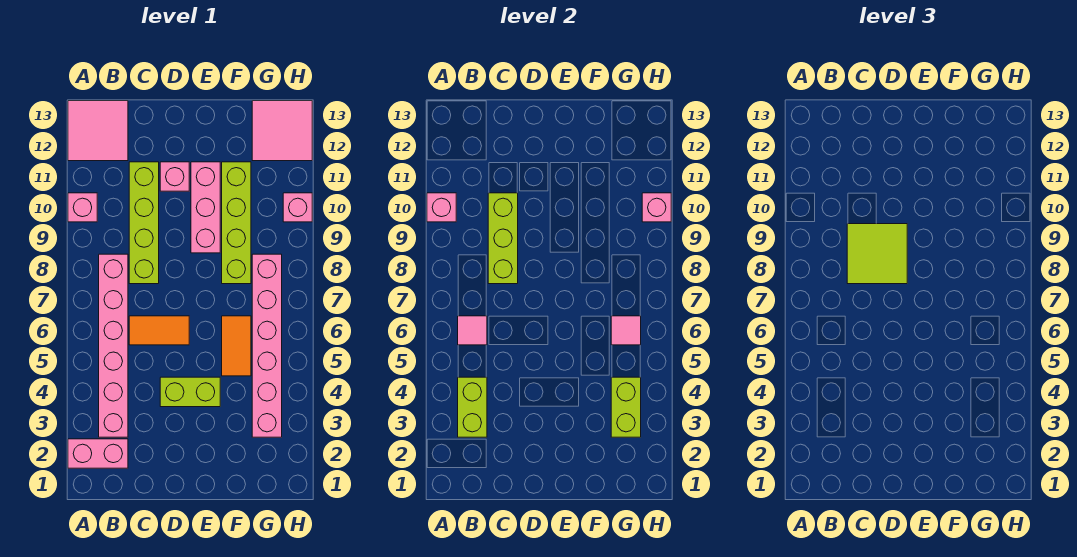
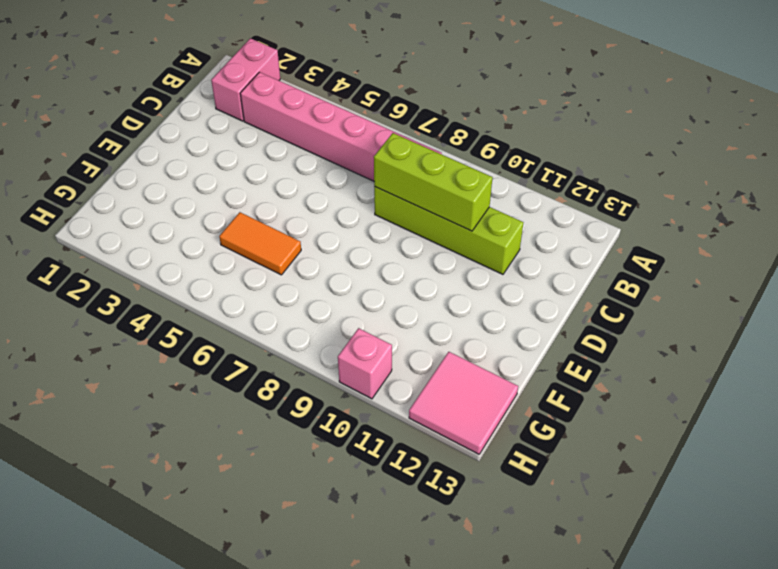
none -> pink 1x1 brick [68,193,97,222]
none -> pink 2x2 tile [68,101,128,161]
none -> orange 1x2 tile [129,316,189,345]

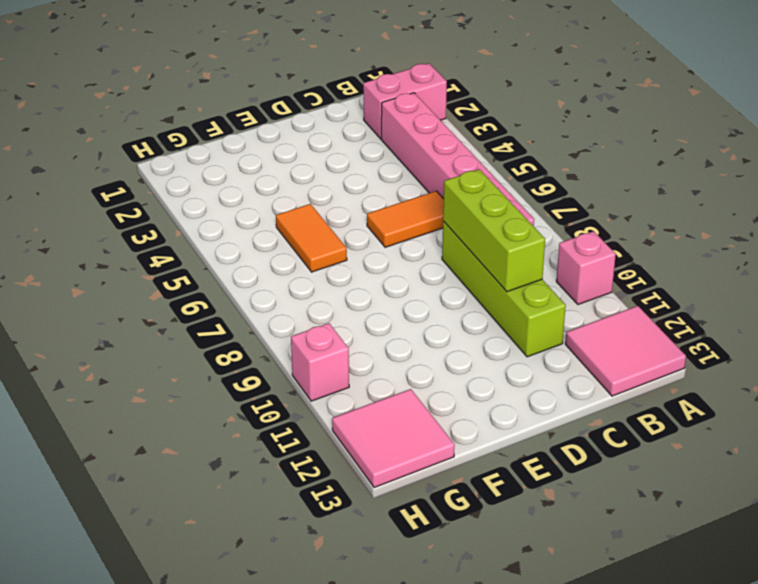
none -> lime 1x2 brick [160,377,220,407]
none -> pink 1x1 brick [160,162,189,191]
none -> pink 1x3 brick [191,162,220,253]

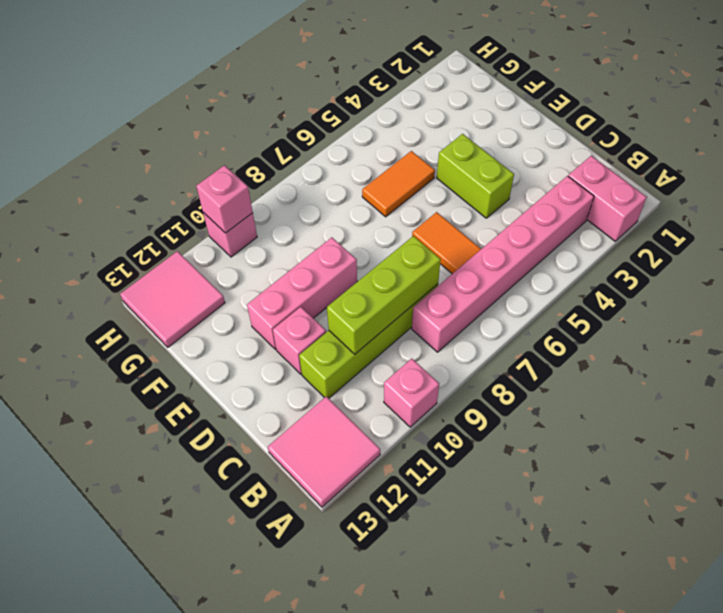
none -> lime 1x4 brick [222,162,251,284]
none -> pink 1x6 brick [252,254,282,437]
none -> pink 1x1 brick [427,193,456,222]

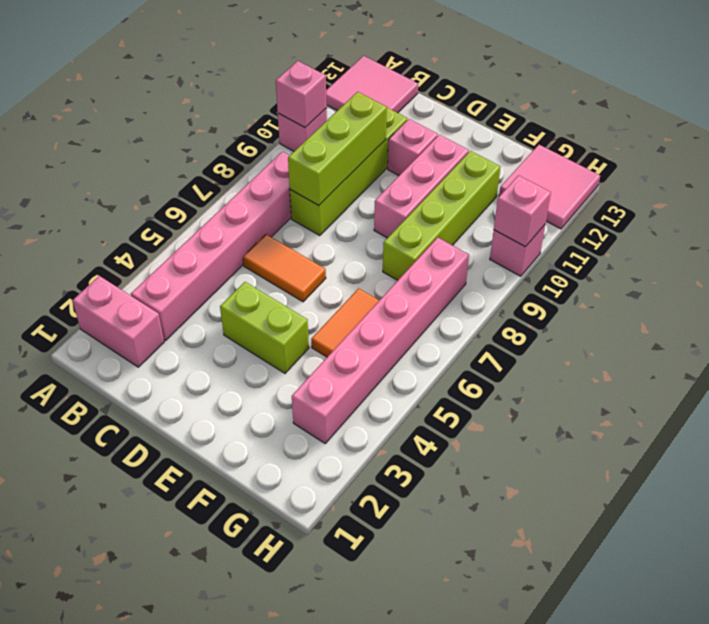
none -> lime 1x2 brick [458,377,487,437]
none -> pink 1x1 tile [458,316,487,345]
none -> lime 1x2 brick [611,377,641,437]

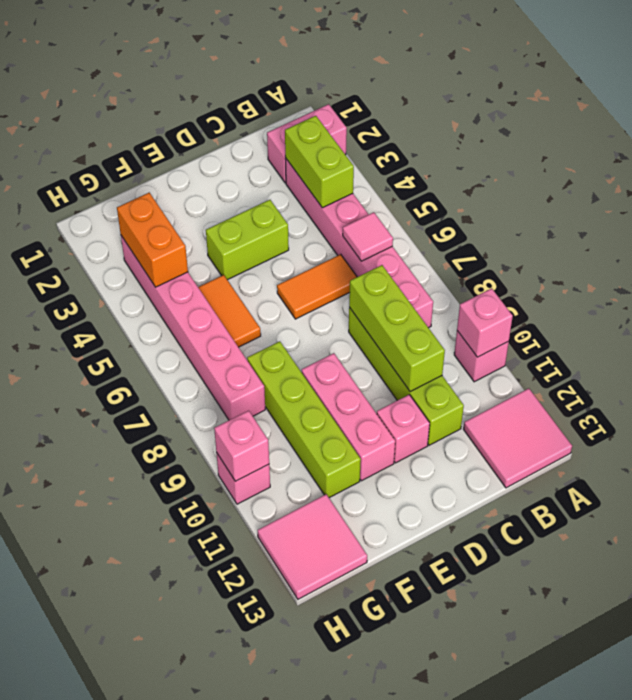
orange 1x2 brick [117,193,188,287] -> lime 1x2 brick [611,377,641,437]
none -> pink 1x1 tile [611,316,641,345]
none -> lime 2x2 tile [847,224,907,284]

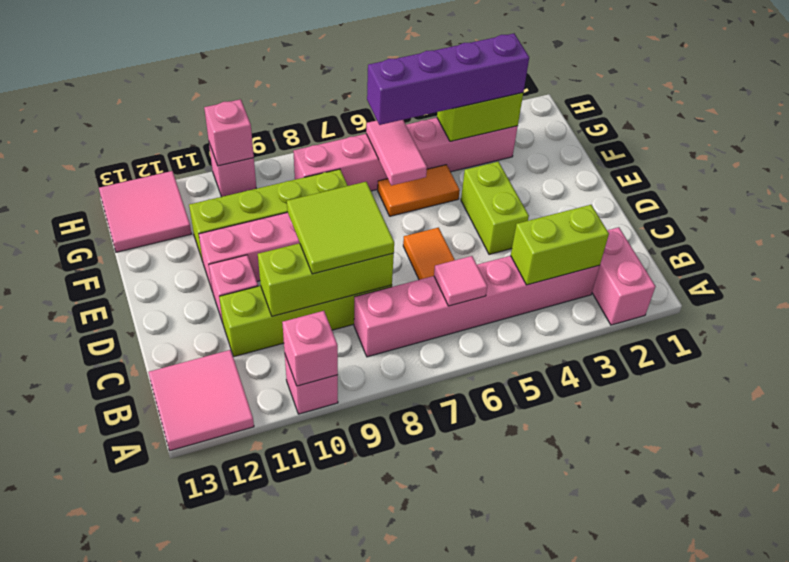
pink 1x2 tile [366,120,427,186] -> pink 1x1 tile [611,316,641,345]
purple 1x4 brick [367,33,529,125] -> none

